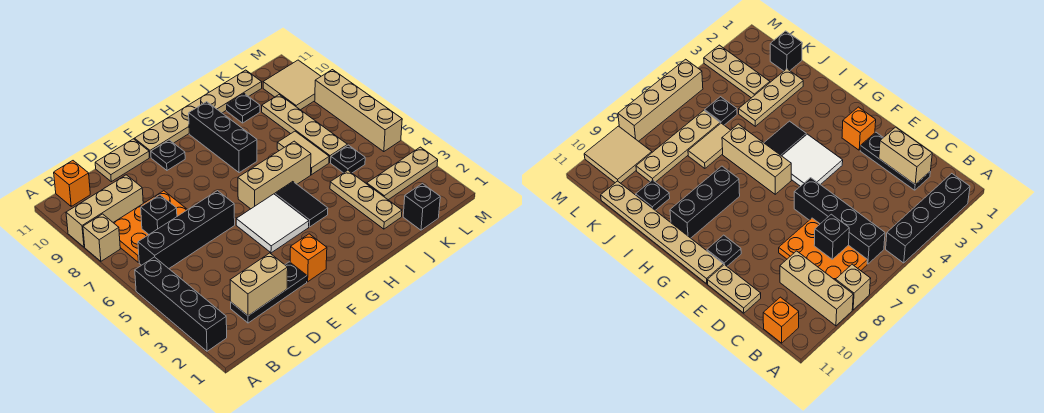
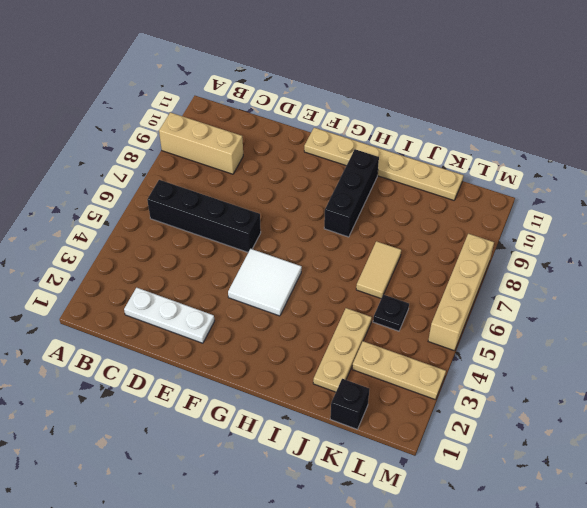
white 1x3 plate [124,288,215,343] -> black 1x3 plate [231,262,307,323]
none -> black 1x4 brick [135,257,227,351]
none -> tan 1x1 brick [83,214,120,261]
none -> orange 2x3 plate [113,191,188,263]

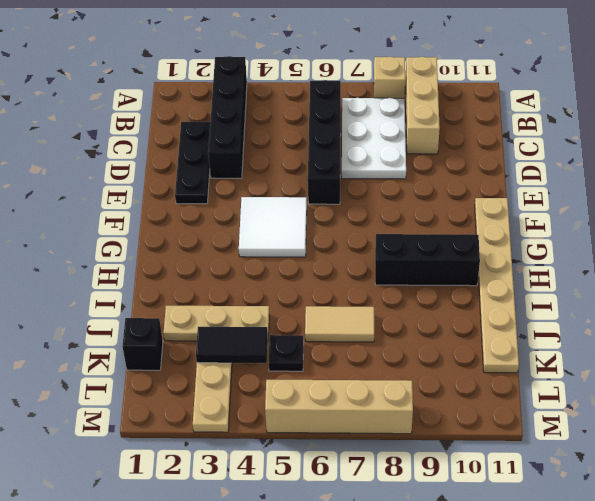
black 1x4 brick [208,56,247,178] -> black 1x4 brick turned to [135,257,227,351]
white 2x3 plate [342,98,406,179] -> orange 2x3 plate [113,191,188,263]
black 1x2 tile [196,327,268,363] -> black 1x2 tile moved to [275,182,328,227]
none -> orange 1x1 brick [54,161,90,206]
none -> tan 1x2 plate [95,139,149,182]
none -> orange 1x1 brick [290,234,327,282]

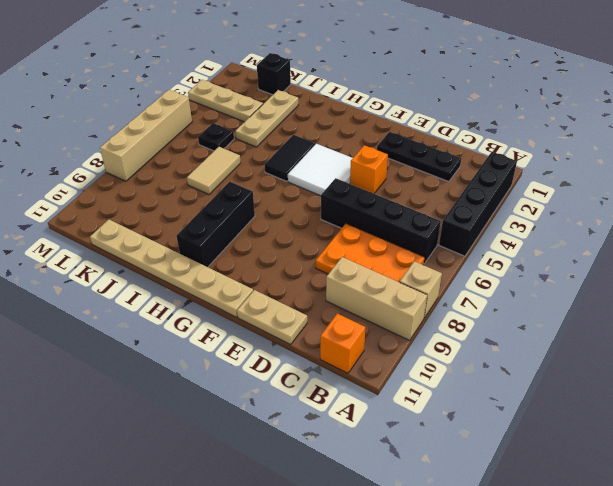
orange 1x1 brick [350,145,388,194] -> orange 1x1 brick moved to [290,234,327,282]
none -> black 1x1 plate [151,140,185,170]
none -> tan 1x3 brick [238,141,311,209]
none -> black 1x1 plate [227,94,260,123]

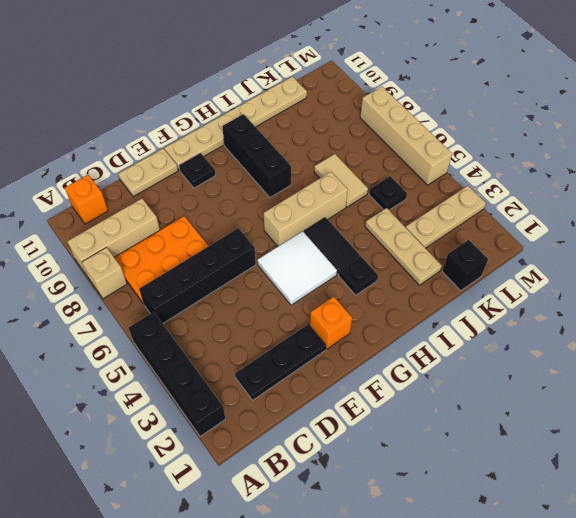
black 1x1 plate [338,256,378,295] -> black 1x1 plate moved to [227,94,260,123]
none -> tan 1x4 plate [262,95,347,163]
none -> tan 2x2 tile [263,60,321,110]
none -> tan 1x2 brick [230,253,288,316]

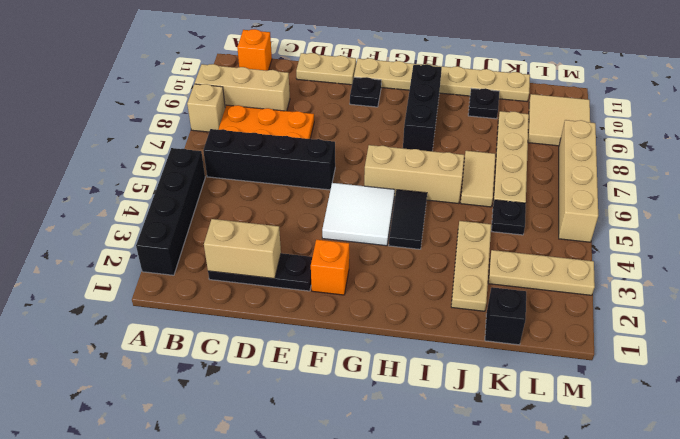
none -> black 1x1 brick [141,195,177,234]

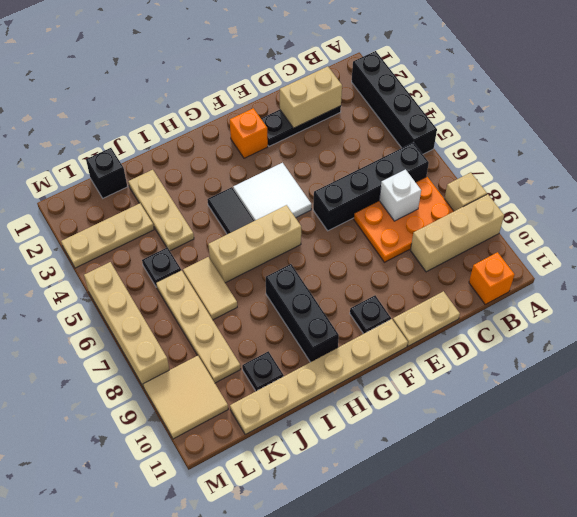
white 1x1 brick [379,170,421,221] -> black 1x1 brick [141,195,177,234]

